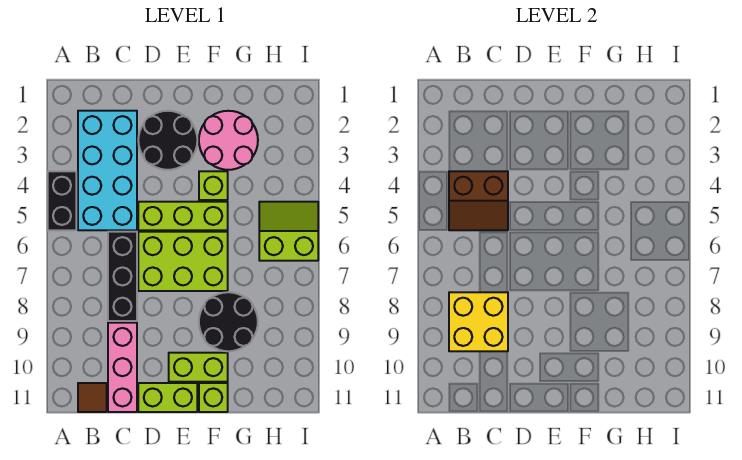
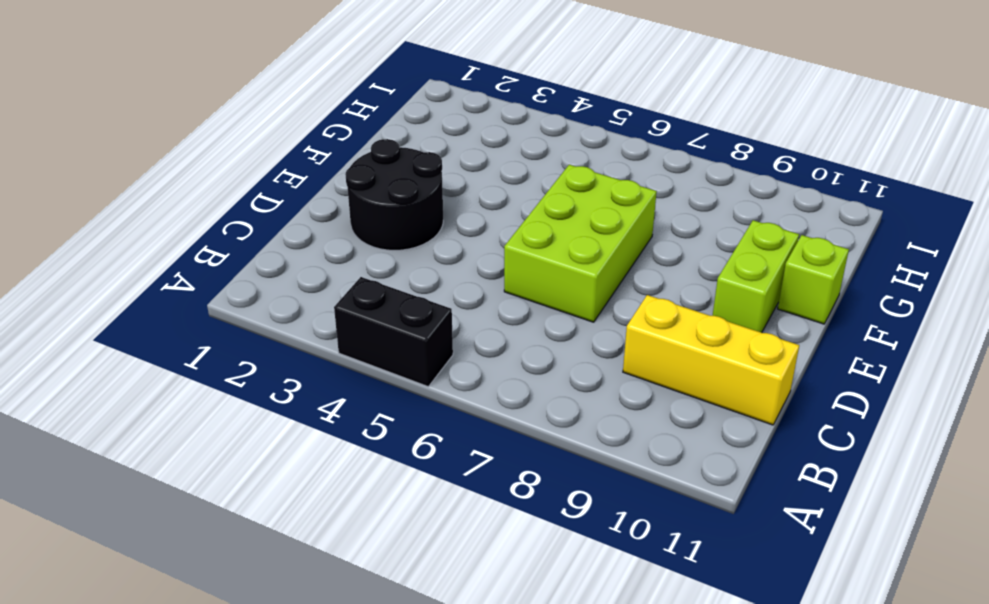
yellow 1x3 brick [623,295,799,425] -> pink 1x3 brick [108,323,137,412]
none -> cyan 2x4 brick [78,111,137,230]
none -> brown 1x1 tile [78,383,107,412]
none -> black 1x3 brick [108,232,137,321]

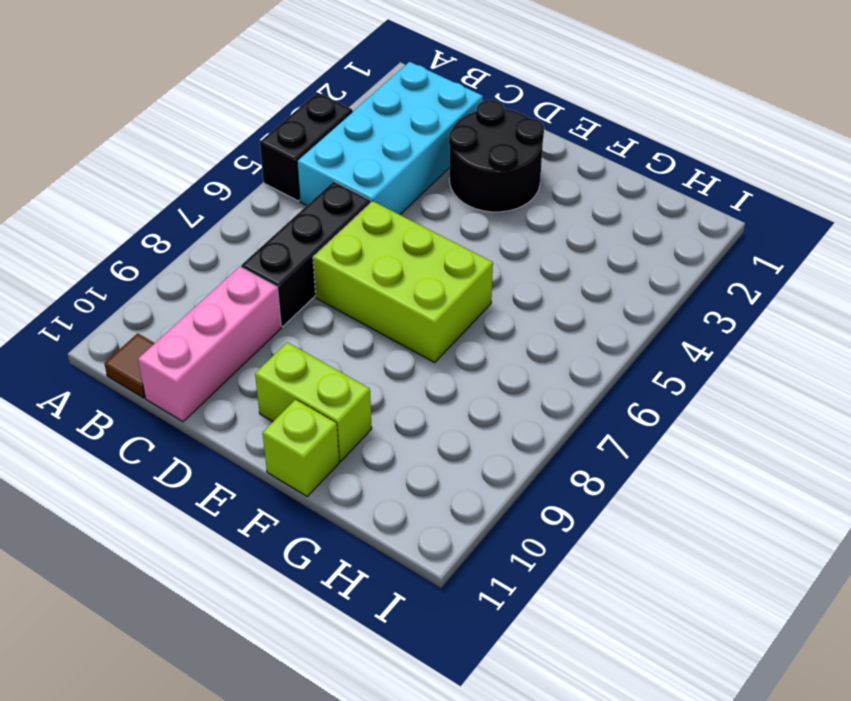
none -> lime 1x3 brick [138,202,228,230]
none -> lime 1x2 brick [138,383,197,412]
none -> pink 2x2 round brick [199,111,258,170]

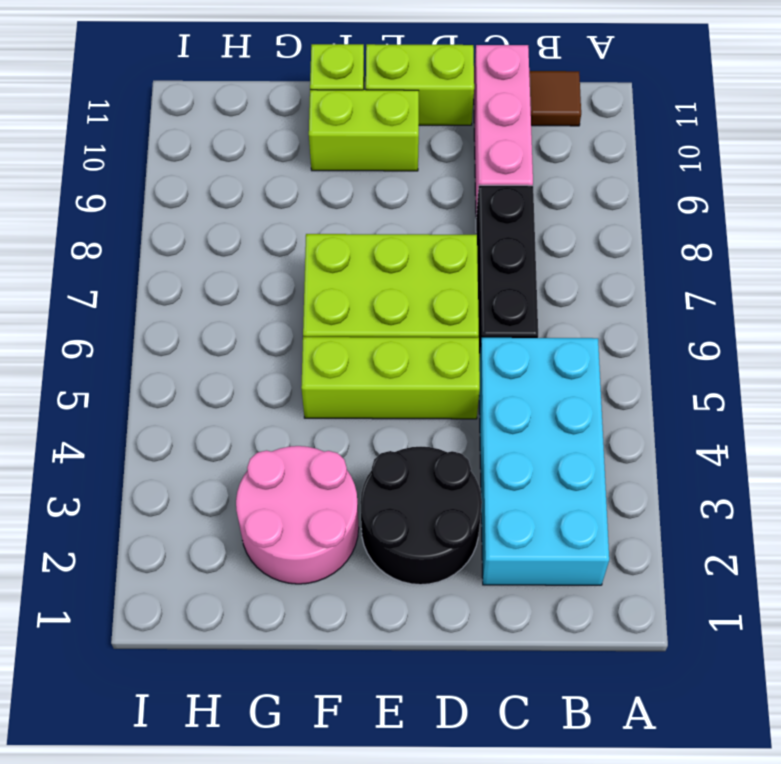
none -> black 1x2 brick [48,171,76,230]
none -> lime 1x1 brick [199,171,228,200]
none -> black 2x2 round brick [199,292,258,351]

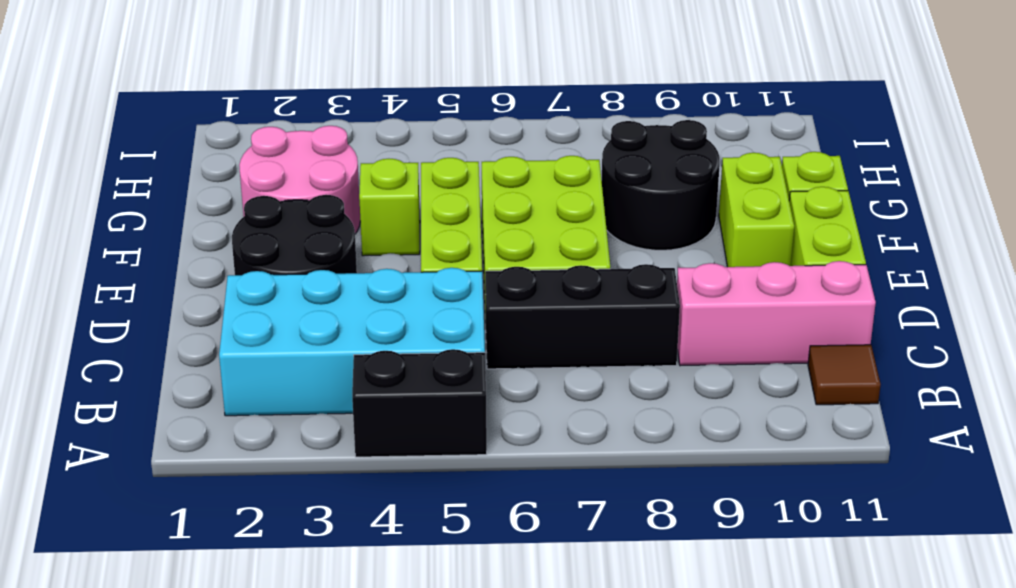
none -> lime 2x2 slope [259,202,318,261]
none -> brown 2x2 slope [449,171,508,230]
none -> yellow 2x2 brick [449,292,508,351]

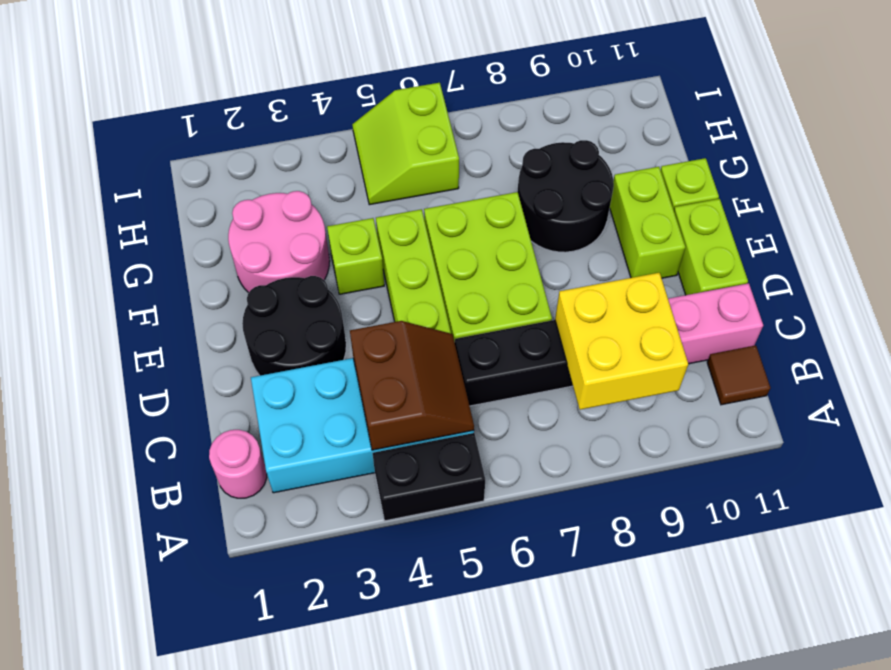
pink 1x1 round brick [209,430,267,498] -> none

